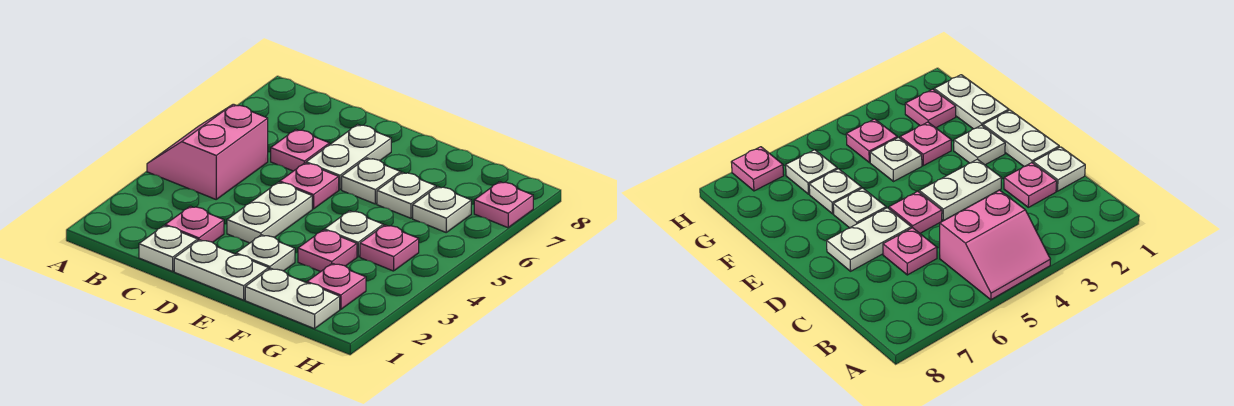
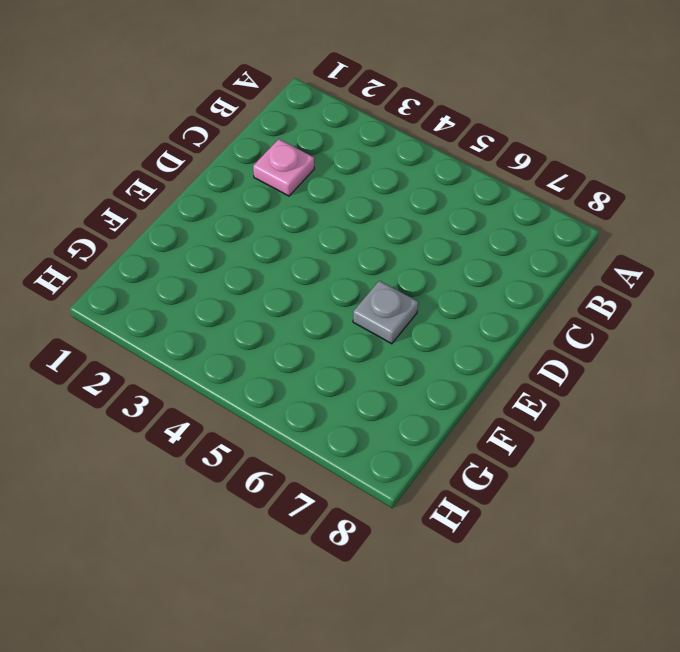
grey 1x1 plate [353,281,418,344] -> white 1x1 plate [342,158,401,204]
none -> pink 2x2 slope [147,104,268,199]
none -> white 1x1 plate [139,226,198,271]
none -> pink 1x1 plate [271,130,330,171]

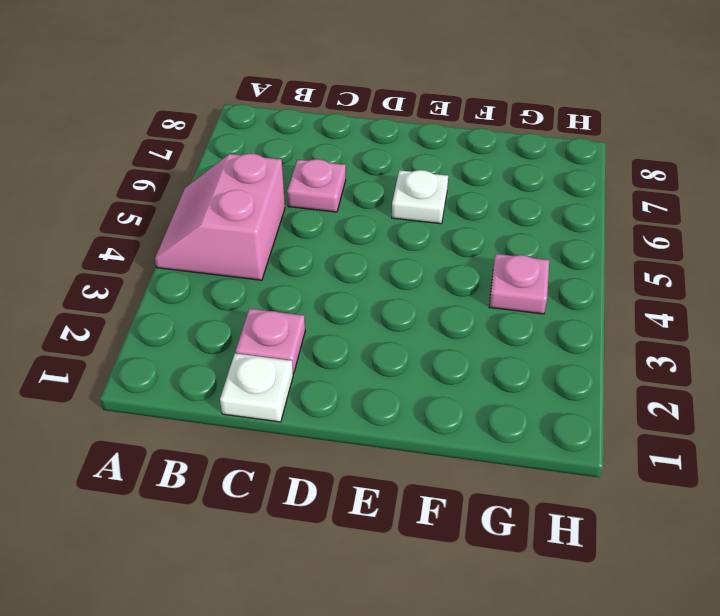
none -> white 1x2 plate [174,240,269,300]
none -> white 1x2 plate [227,182,312,243]
none -> pink 1x1 plate [280,163,339,209]

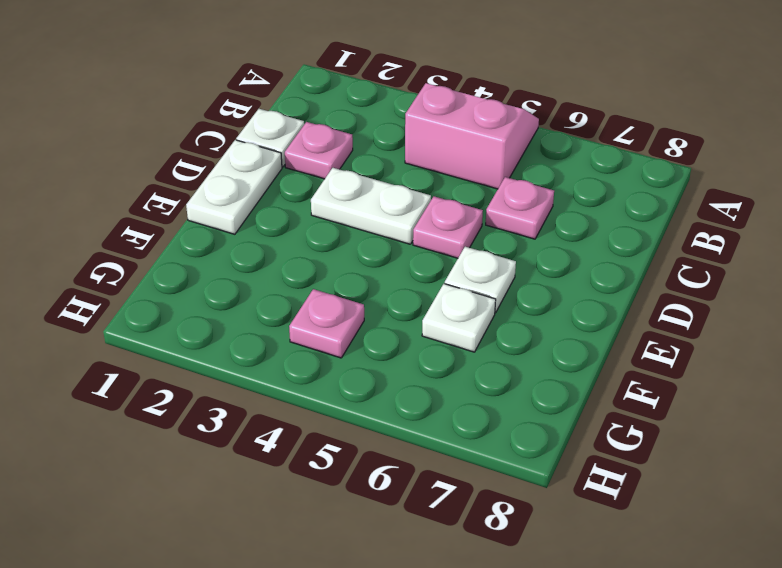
none -> white 1x2 plate [306,124,391,190]
none -> white 1x1 plate [236,235,295,271]
none -> white 1x2 plate [245,268,340,329]

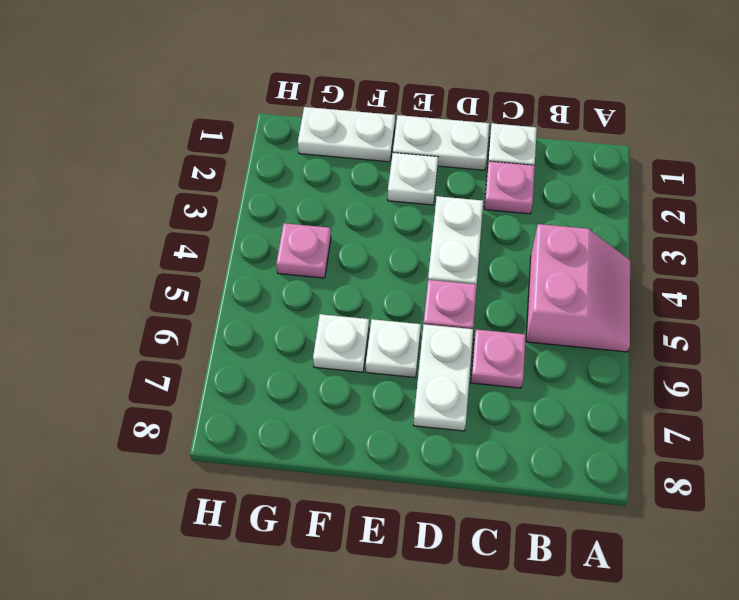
none -> pink 1x1 plate [298,230,357,272]
none -> white 1x1 plate [324,211,383,257]
none -> pink 1x1 plate [307,263,366,309]

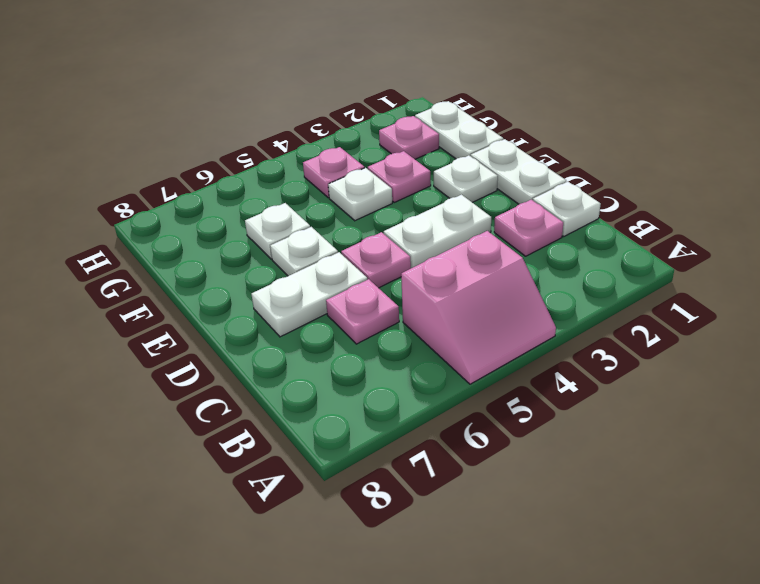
none -> white 1x1 plate [413,187,471,232]
none -> pink 1x1 plate [474,182,533,228]

